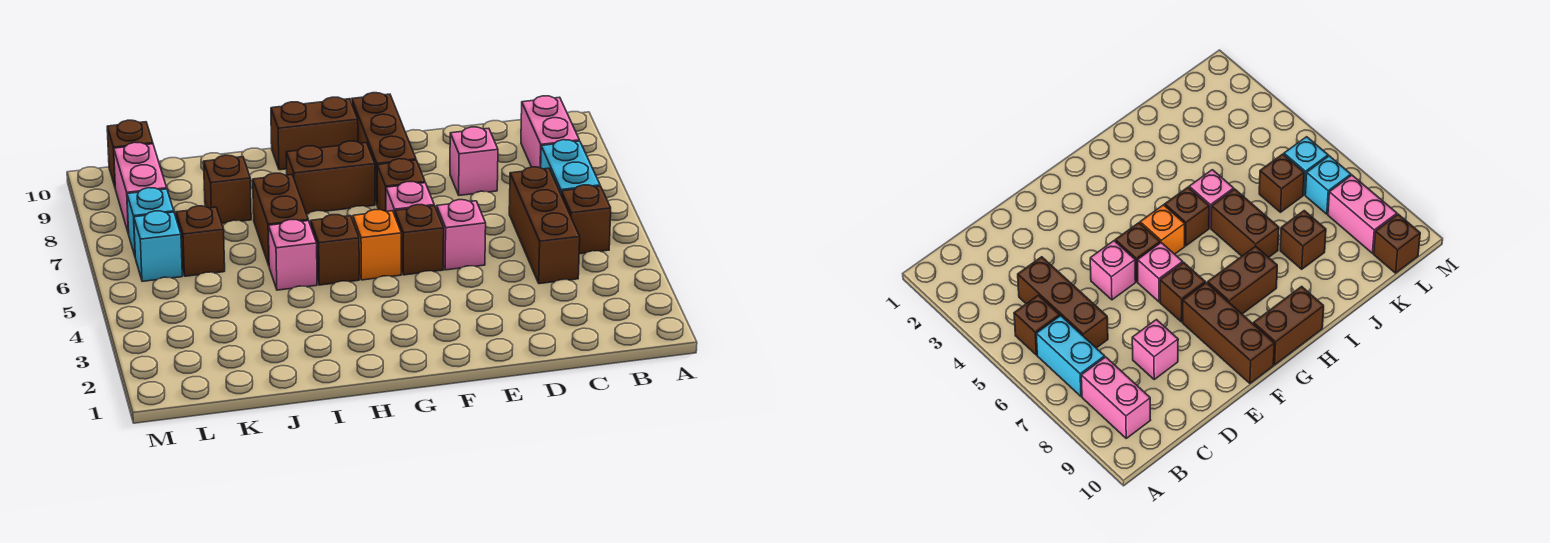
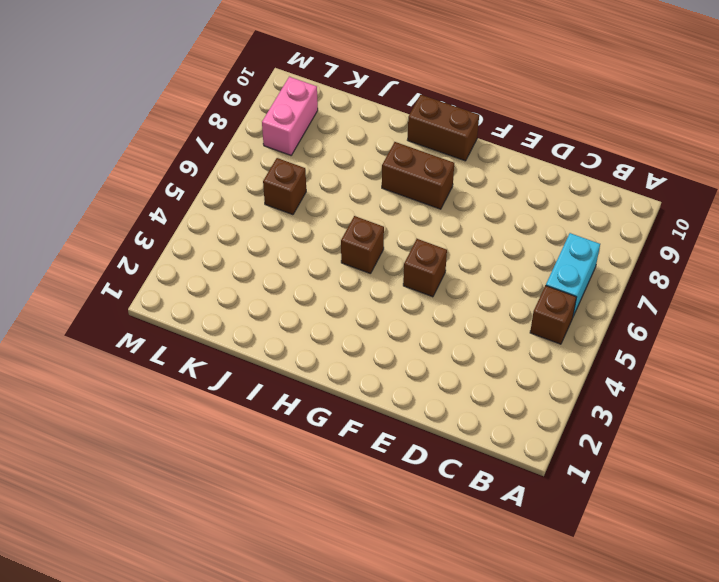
none -> pink 1x2 brick [521,96,579,168]
none -> brown 1x3 brick [509,167,580,284]
none -> pink 1x1 brick [450,127,498,195]

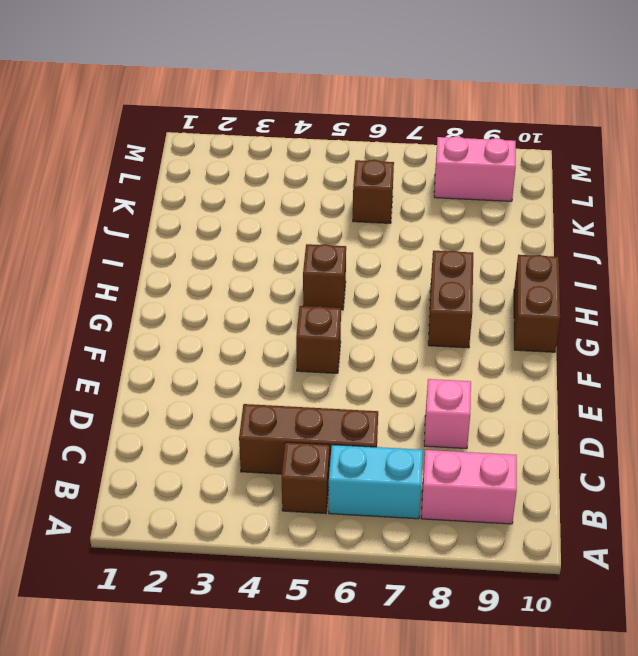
none -> pink 1x1 brick [437,200,486,270]
none -> pink 1x1 brick [386,182,434,215]
none -> brown 1x1 brick [377,159,425,211]

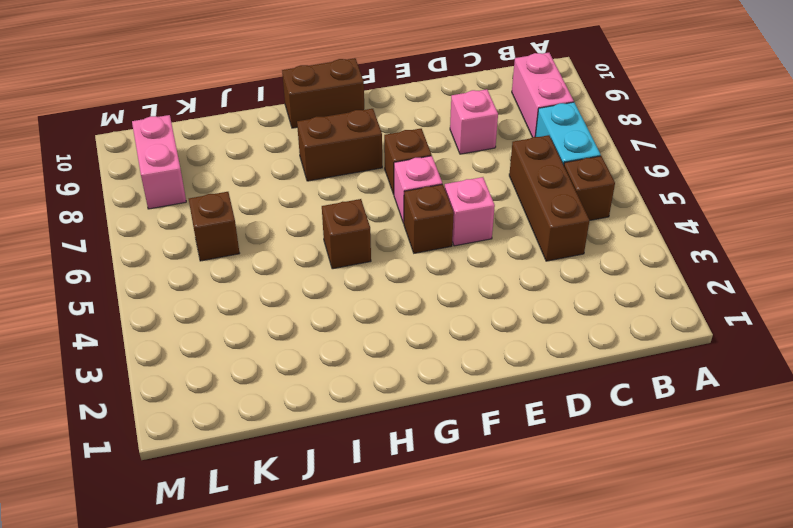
none -> brown 1x3 brick [352,93,416,204]
none -> orange 1x1 brick [353,210,401,280]
none -> pink 1x1 brick [268,220,317,290]

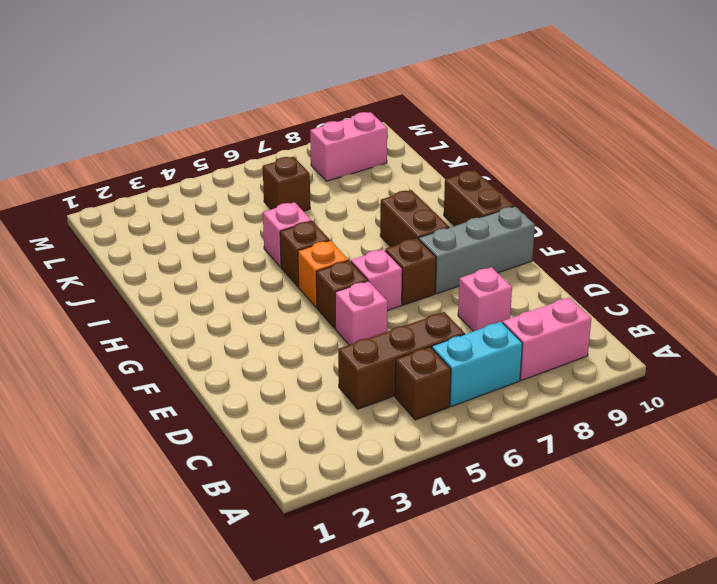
grey 1x3 brick [419,206,535,294] -> brown 1x3 brick [352,93,416,204]
none -> brown 1x2 brick [253,173,308,265]
none -> brown 1x1 brick [204,155,251,223]
none -> cyan 1x1 brick [134,211,182,281]

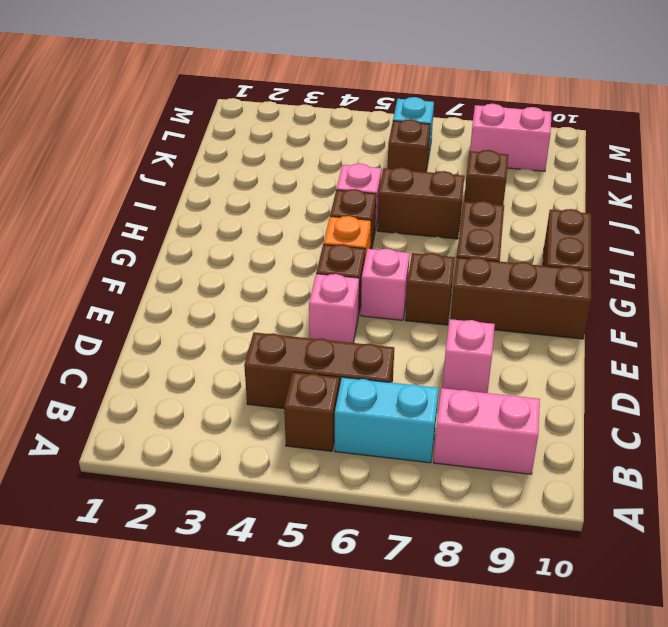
none -> cyan 1x1 brick [127,188,174,255]
none -> brown 1x1 brick [107,120,153,186]

